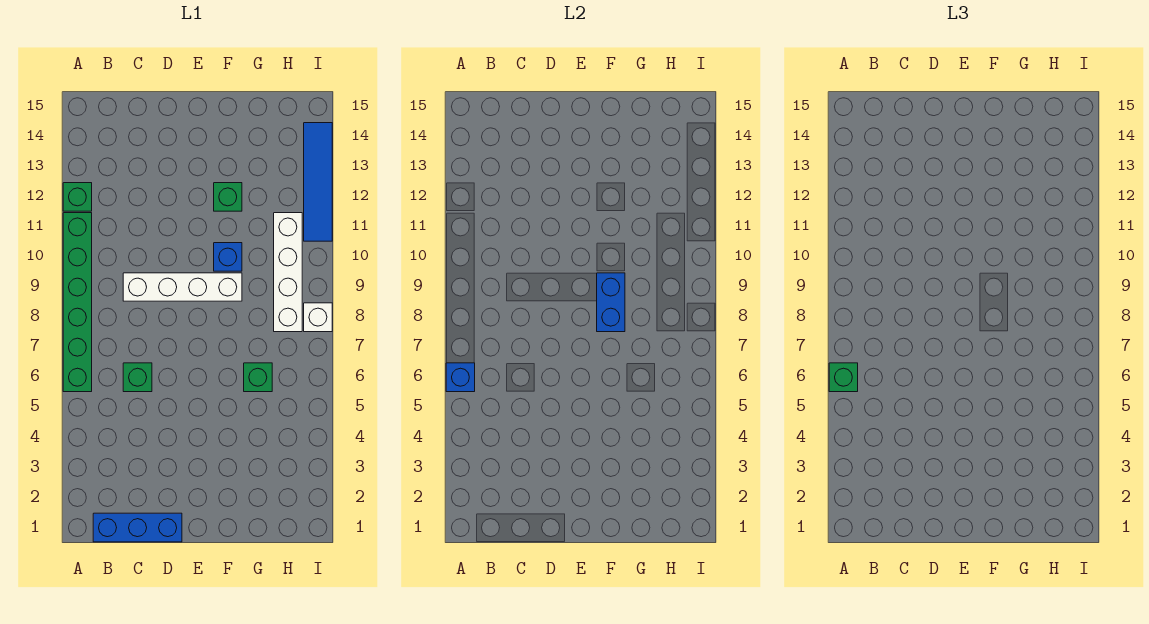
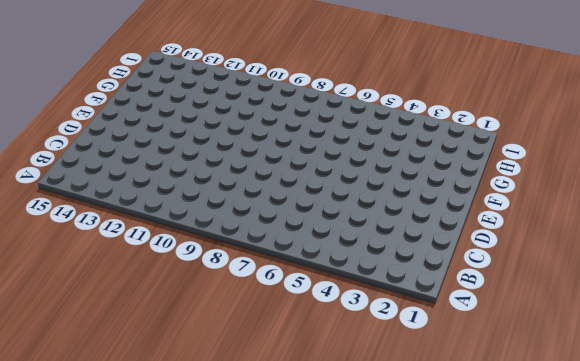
none -> green 1x6 brick [63,213,92,392]
none -> green 1x1 brick [63,183,92,211]
none -> blue 1x3 brick [93,513,182,542]

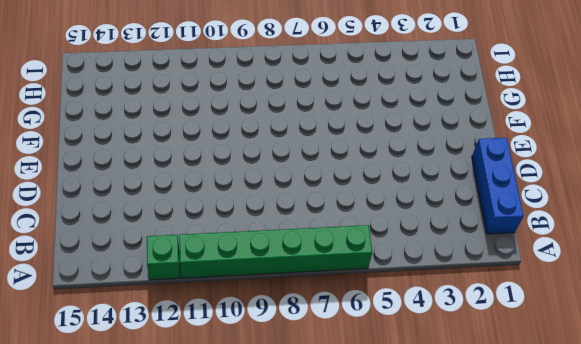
none -> green 1x1 brick [123,363,152,392]
none -> white 1x4 brick [123,273,242,301]
none -> blue 1x1 brick [214,243,242,271]

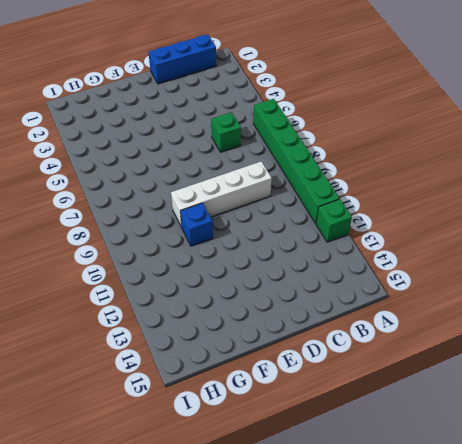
none -> green 1x1 brick [214,183,242,211]
none -> green 1x1 brick [244,363,272,392]
none -> white 1x4 brick [274,213,302,332]

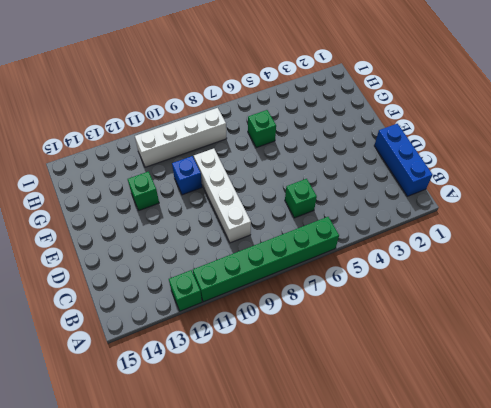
none -> white 1x1 brick [304,303,332,332]
none -> blue 1x4 tile [304,123,332,241]
none -> blue 1x1 brick [446,363,475,392]

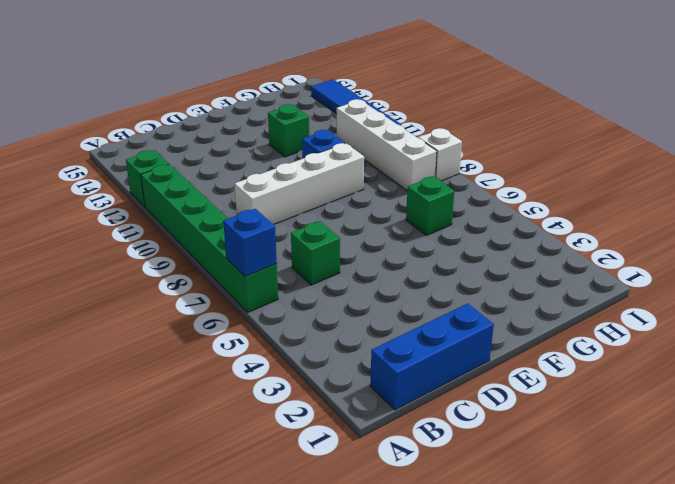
none -> blue 1x2 brick [597,273,625,332]
none -> green 1x1 brick [829,363,858,392]

